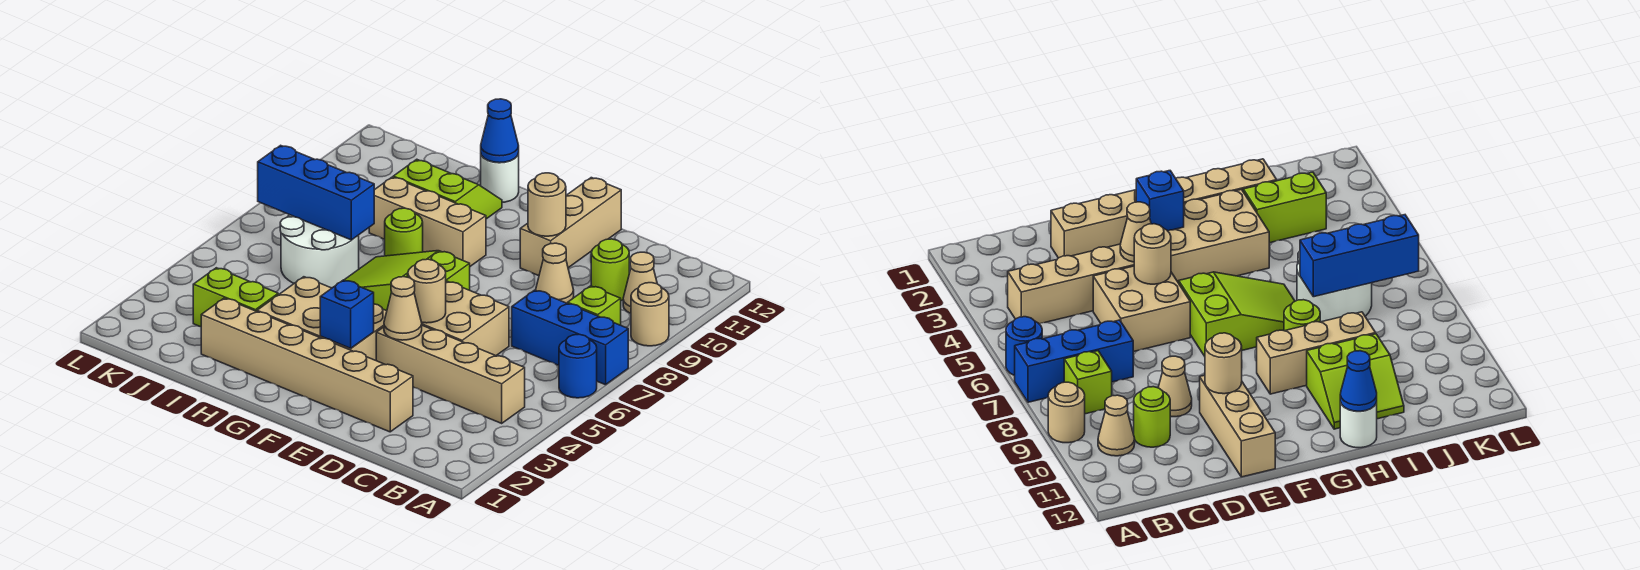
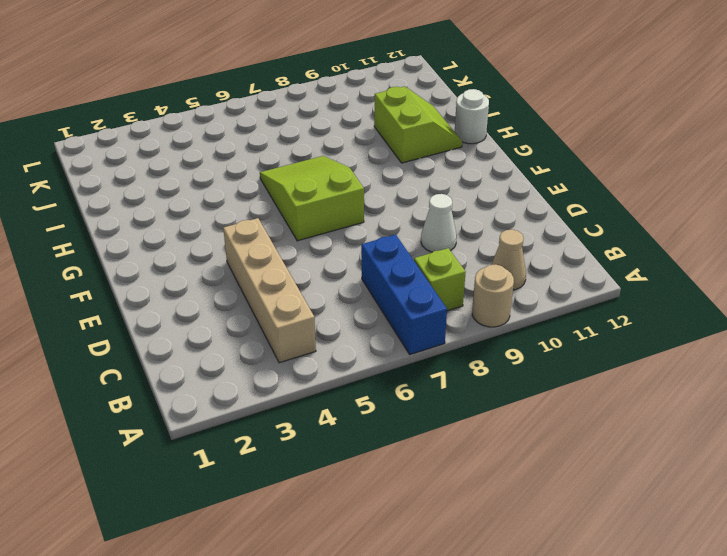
white 1x1 cone [421,194,457,252] -> tan 1x1 cone [536,243,574,303]
none -> blue 1x1 round brick [559,334,597,398]
none -> lime 1x1 round brick [591,239,629,301]
none -> tan 1x6 brick [201,298,413,432]

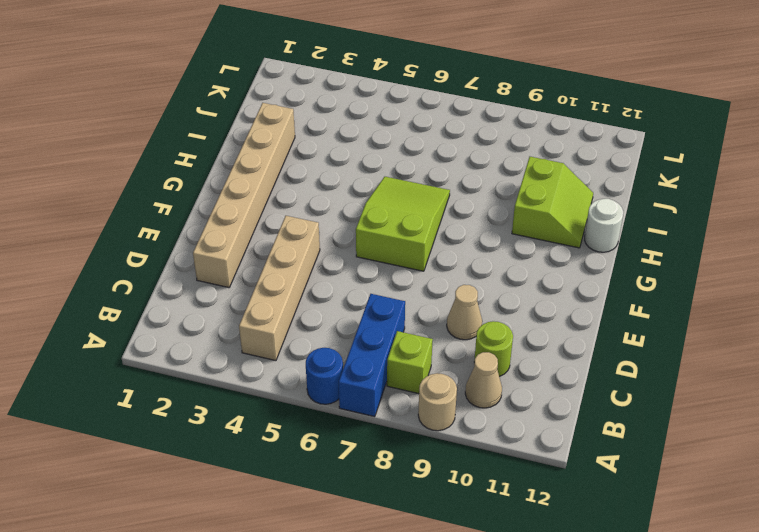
none -> tan 2x2 brick [422,281,509,356]
none -> tan 1x3 brick [520,178,621,276]
none -> tan 2x3 brick [257,277,387,360]

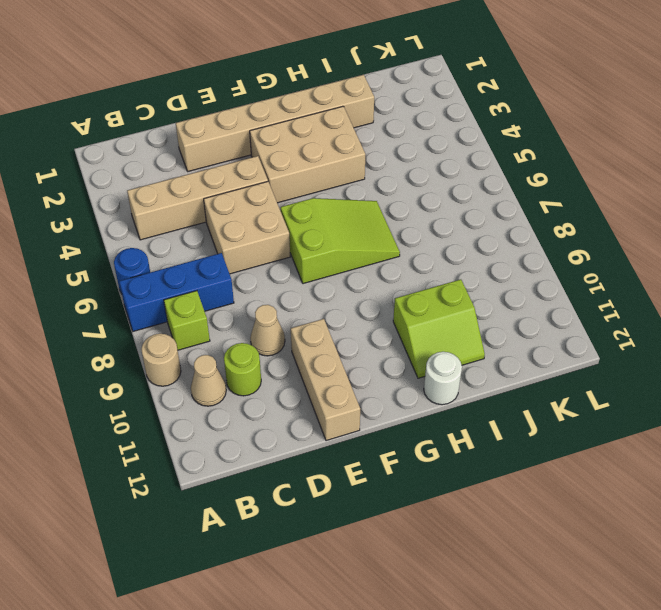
none -> tan 1x3 brick [369,177,486,266]
none -> lime 1x1 round brick [385,208,423,256]
none -> lime 1x2 brick [193,268,278,327]

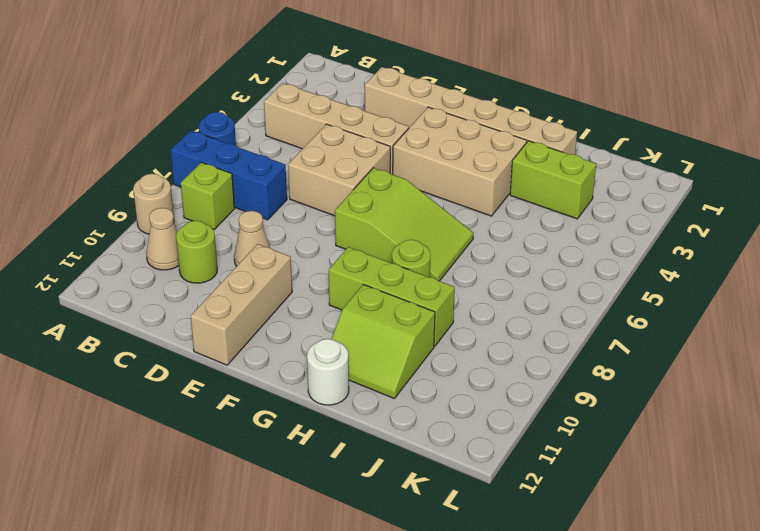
lime 1x3 brick [329,247,455,346] -> tan 1x3 brick [369,177,486,266]
none -> white 2x2 round brick [280,215,359,288]
none -> tan 1x1 cone [384,277,422,340]
none -> tan 1x1 round brick [408,259,446,323]

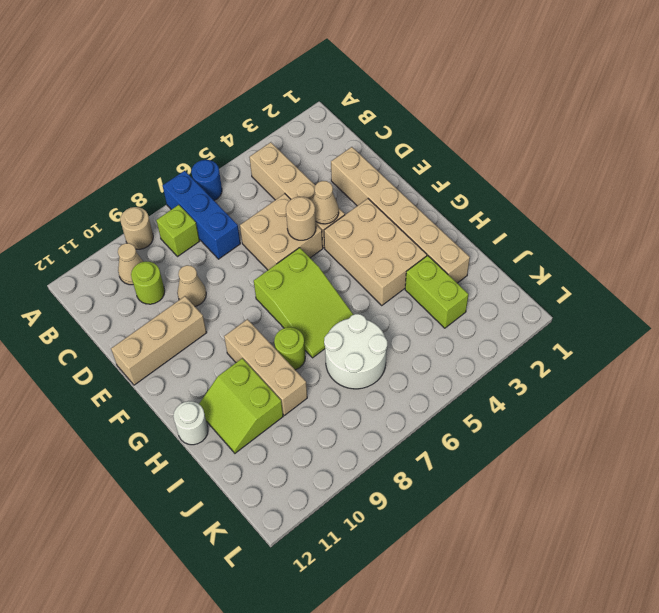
none -> tan 1x1 round brick [528,173,566,236]
none -> blue 1x1 brick [320,280,374,348]
none -> blue 1x1 cone [481,99,519,163]

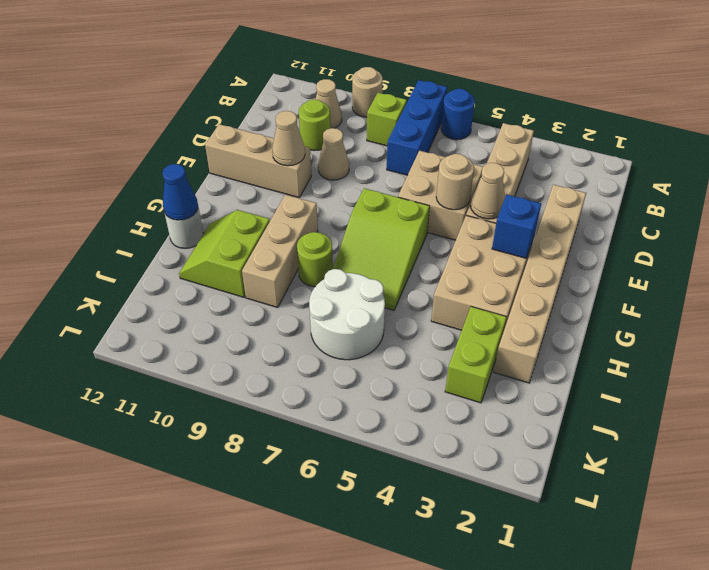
tan 1x1 cone [272,111,305,166] -> tan 1x1 round brick [528,173,566,236]
none -> blue 1x3 brick [258,145,374,240]

